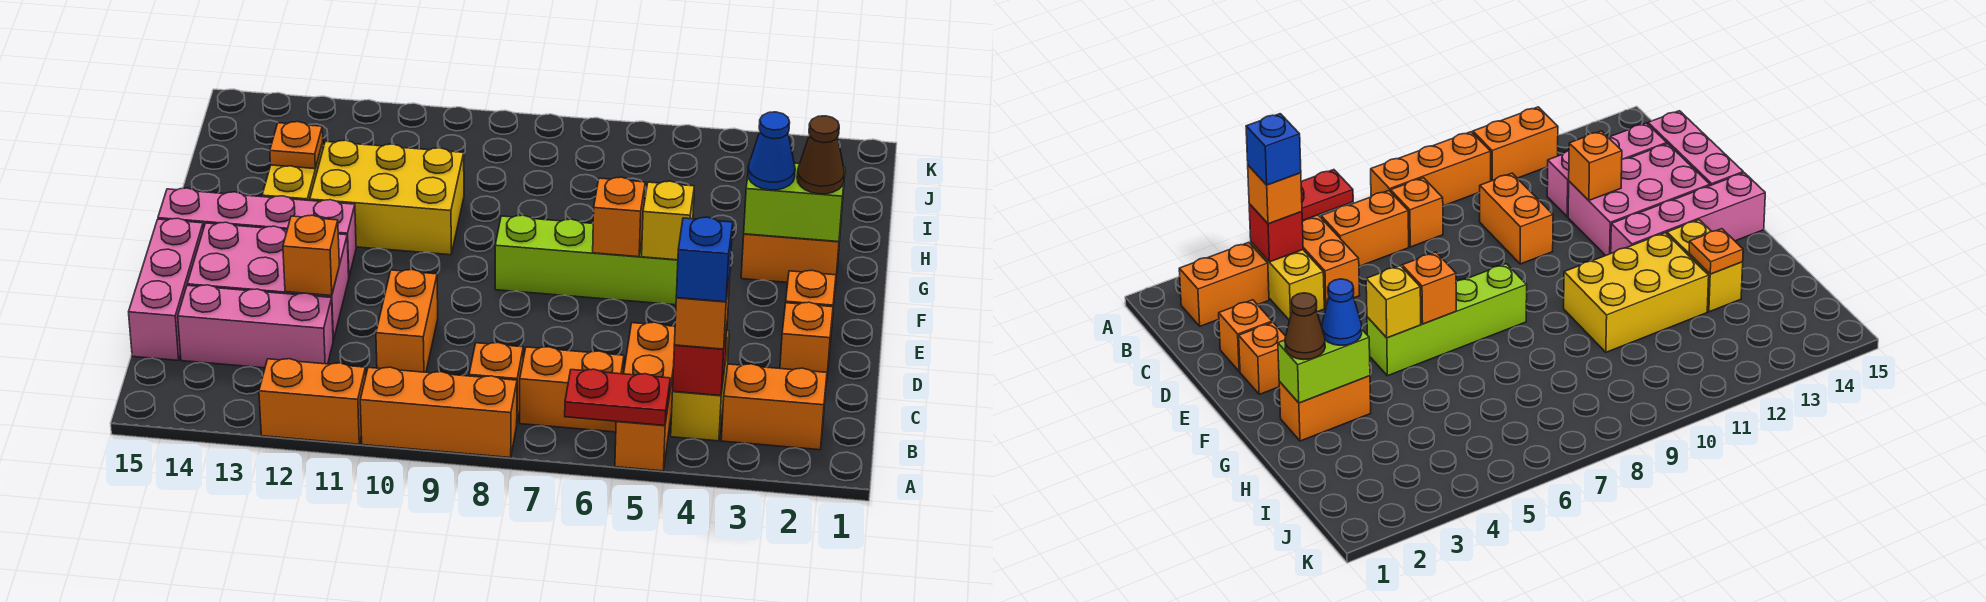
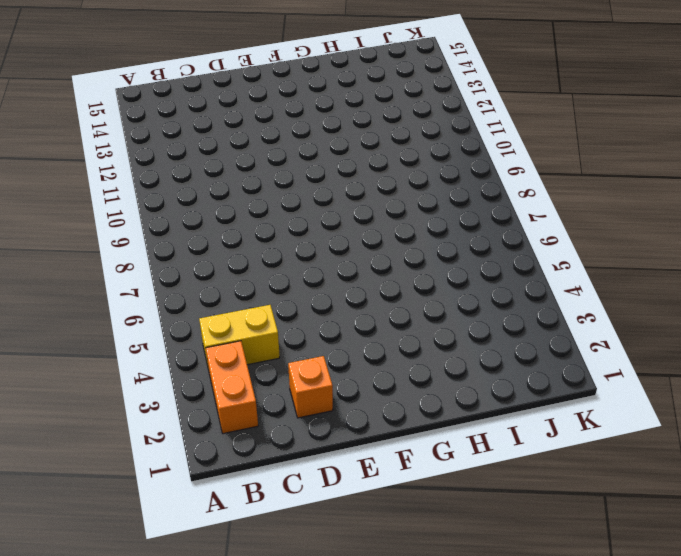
none -> orange 1x3 brick [615,322,675,471]
none -> orange 1x3 brick [360,367,517,458]
none -> orange 1x2 brick [259,359,366,444]

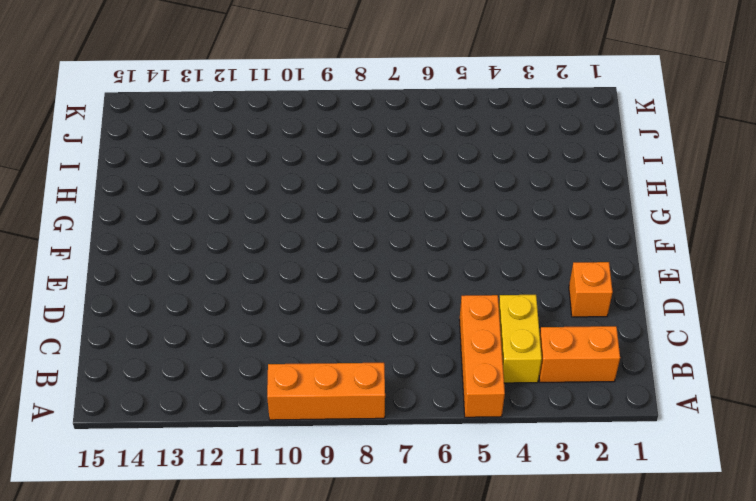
none -> orange 1x2 brick [259,359,366,444]
none -> orange 1x2 brick [520,347,624,432]
none -> orange 1x1 brick [469,343,523,421]

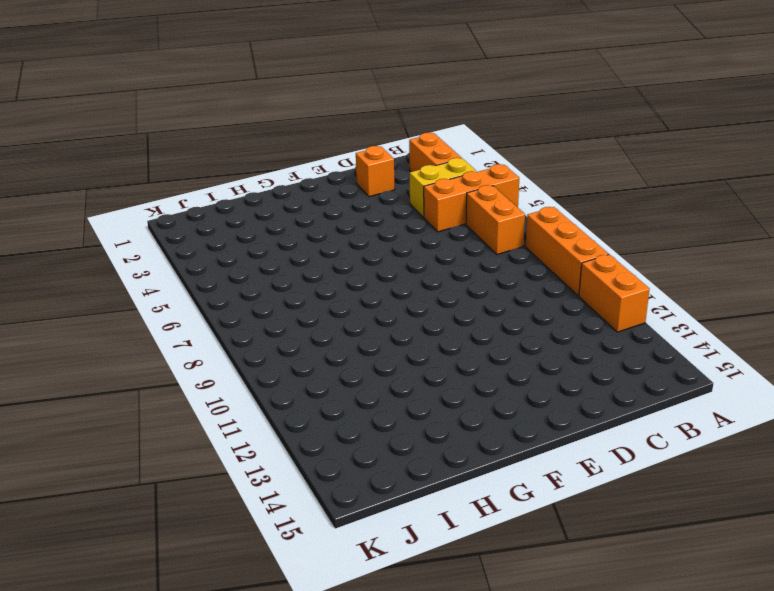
none -> orange 1x1 brick [469,343,523,421]
none -> orange 1x2 brick [376,270,438,372]
none -> pink 1x3 brick [178,285,333,368]

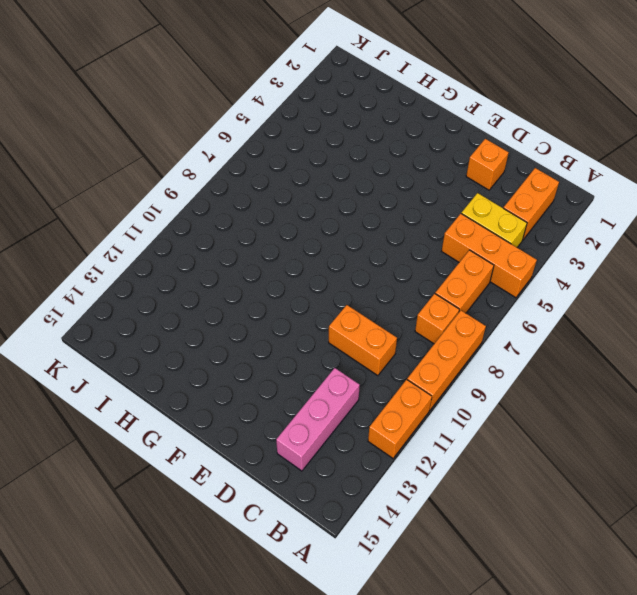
none -> pink 1x3 brick [129,218,203,360]
none -> pink 2x3 brick [187,222,349,340]
none -> orange 1x1 brick [786,270,836,342]

